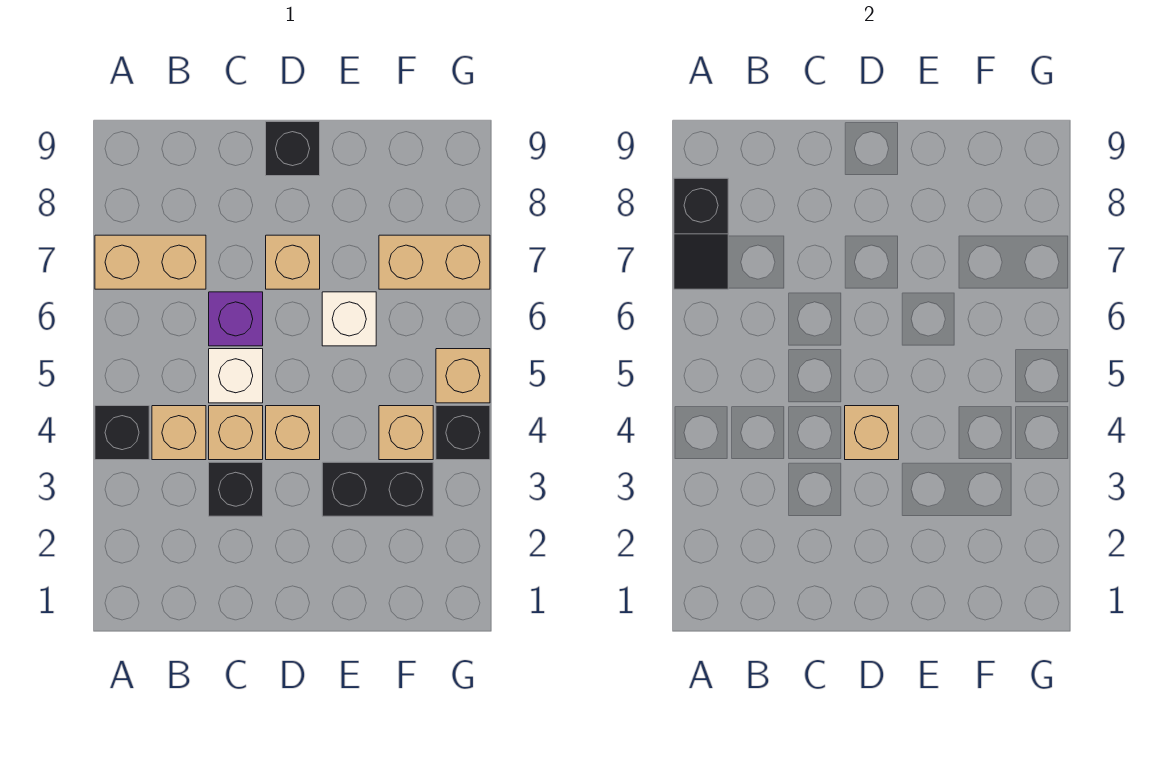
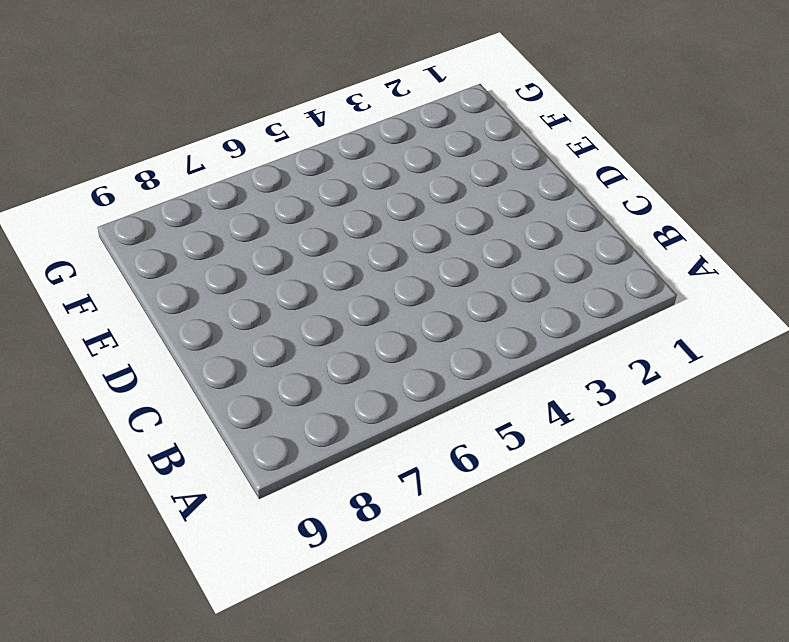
none -> black 1x1 brick [95,406,149,460]
none -> tan 1x2 brick [95,235,206,289]
none -> tan 1x1 brick [152,406,206,460]

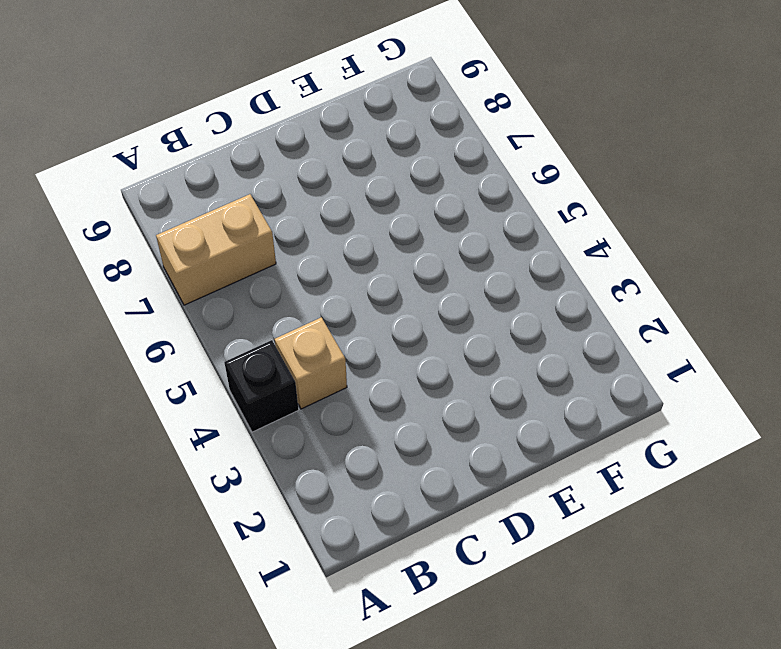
none -> black 1x1 brick [209,462,263,516]
none -> tan 1x1 brick [209,406,263,460]
none -> white 1x1 brick [209,349,263,403]

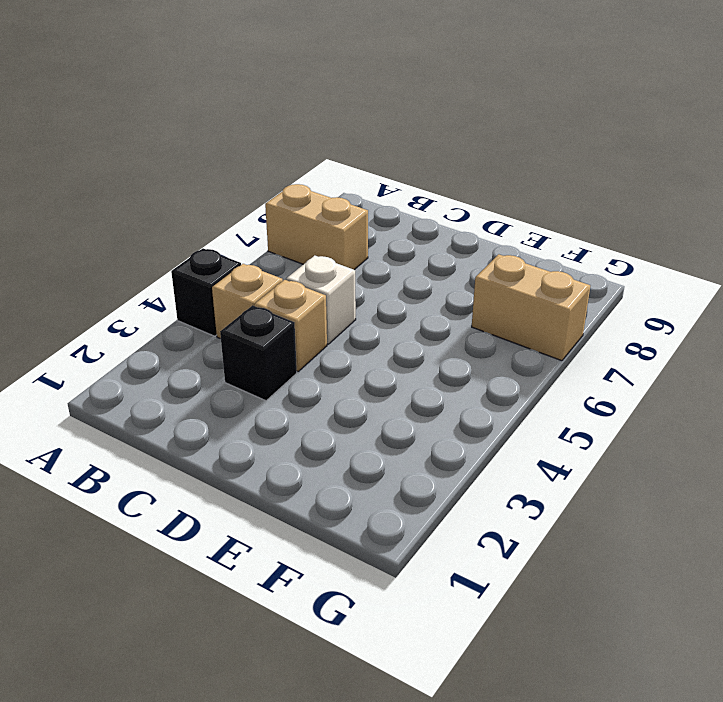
none -> purple 1x1 brick [209,292,263,346]
none -> tan 1x1 brick [266,406,320,460]
none -> tan 1x1 brick [266,235,320,289]

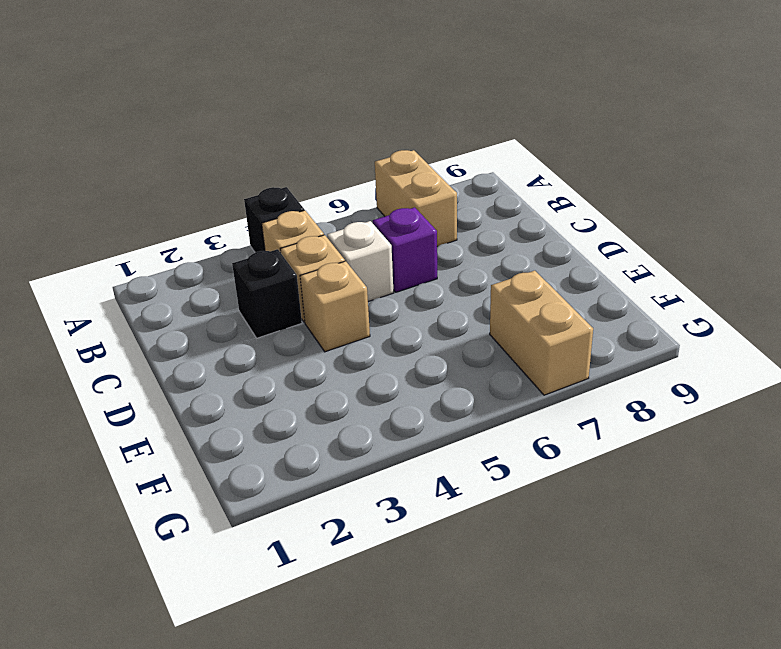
none -> tan 1x1 brick [266,235,320,289]
none -> black 1x1 brick [266,122,320,176]
none -> black 1x2 brick [322,462,433,516]

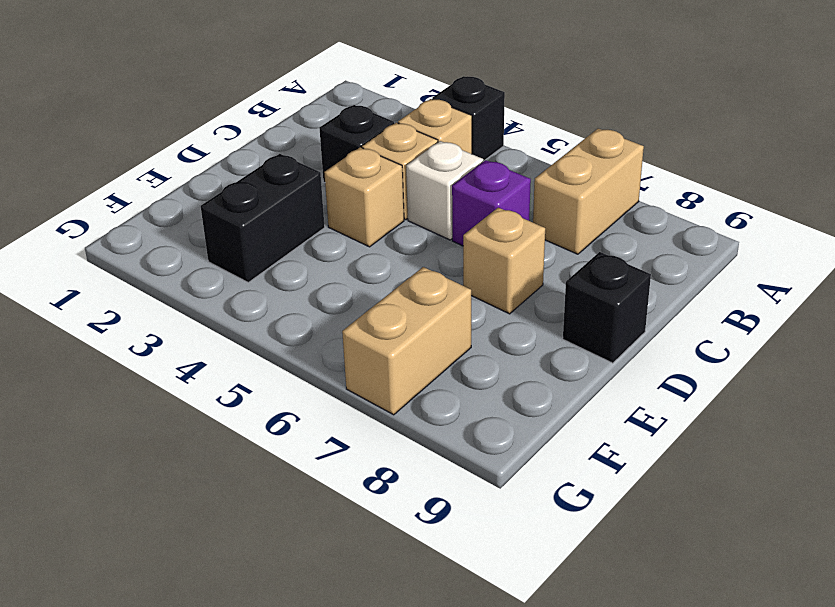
none -> white 1x1 brick [322,292,376,346]
none -> tan 1x1 brick [379,406,433,460]
none -> black 1x1 brick [436,406,490,460]

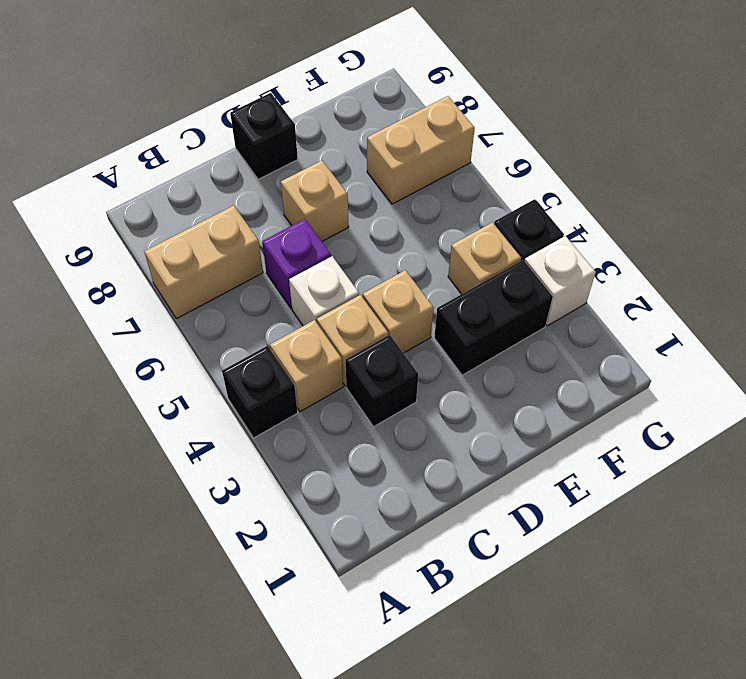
white 1x1 brick [524,236,596,326] -> white 1x1 brick moved to [322,292,376,346]
none -> tan 1x1 brick [436,349,490,403]
none -> black 1x2 slope [674,178,728,289]
none -> tan 1x1 brick [845,406,899,460]

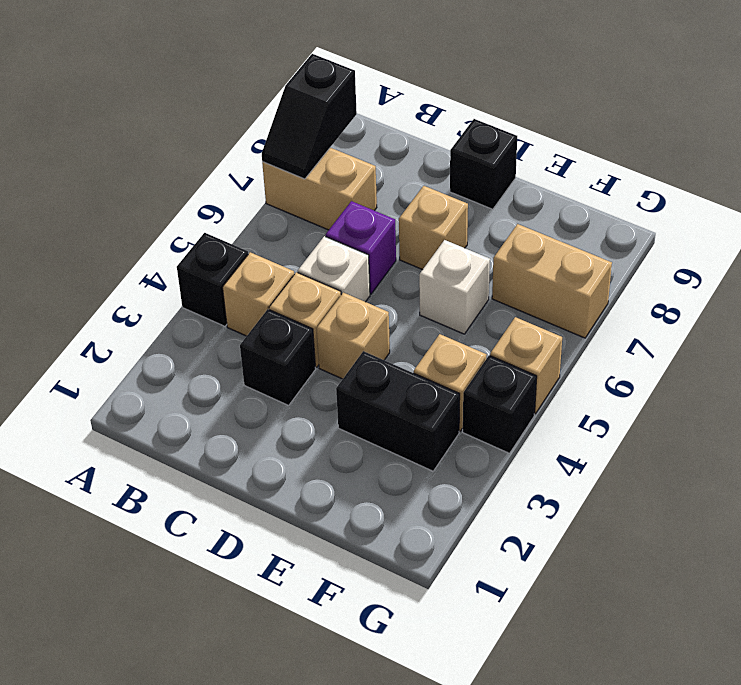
none -> tan 1x1 brick [845,406,899,460]

